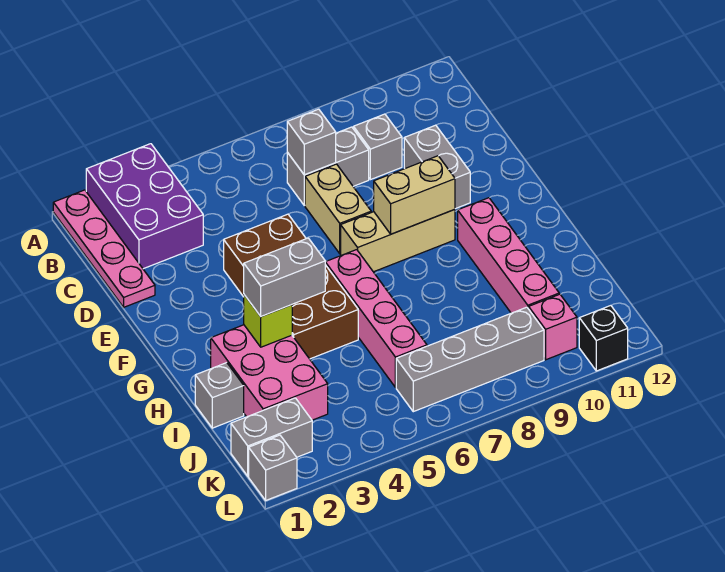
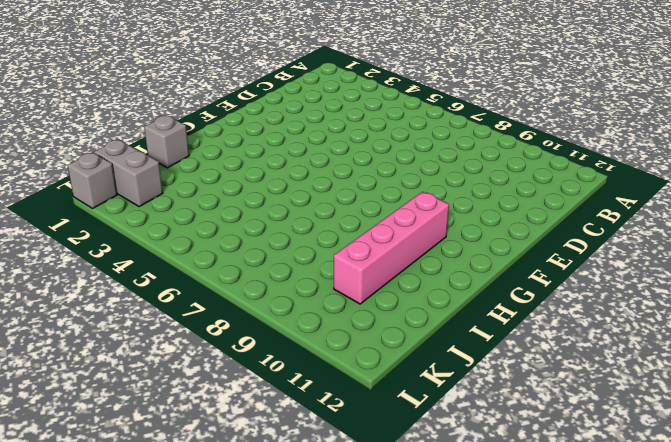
none -> pink 1x4 plate [53,190,155,307]
none -> purple 2x3 brick [86,144,203,269]
none -> grey 1x2 brick [287,127,369,205]

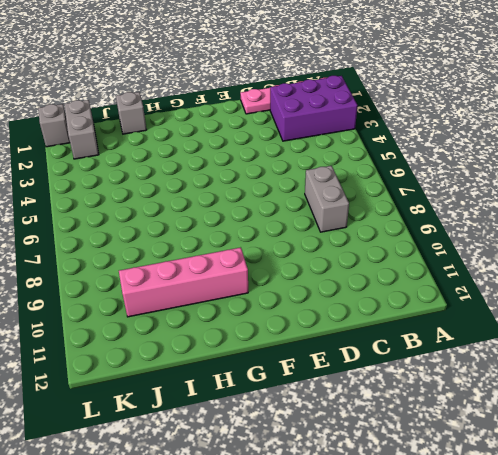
none -> grey 1x1 brick [354,114,402,180]
none -> tan 1x2 brick [305,164,371,254]
none -> grey 1x2 brick [404,125,470,209]

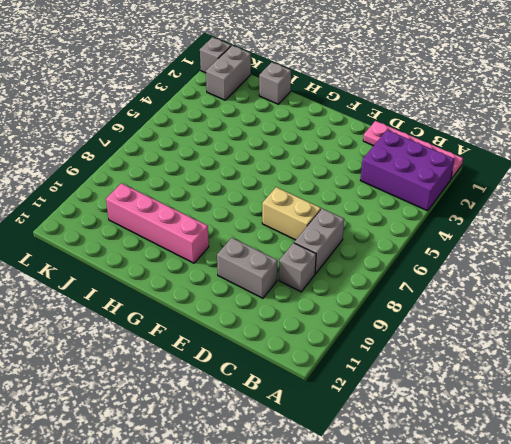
none -> brown 2x4 brick [224,214,358,359]
none -> tan 1x3 brick [341,209,455,272]
none -> pink 1x4 brick [325,250,427,388]

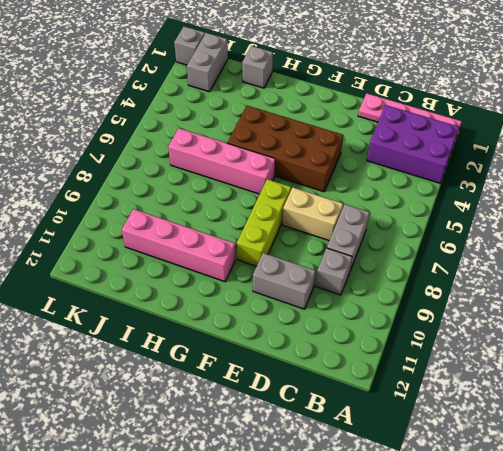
lime 1x3 brick [237,179,291,266] -> tan 1x3 brick [341,209,455,272]
none -> pink 2x3 brick [211,325,328,420]
none -> grey 1x4 brick [396,307,544,412]
none -> pink 1x1 brick [529,294,577,360]

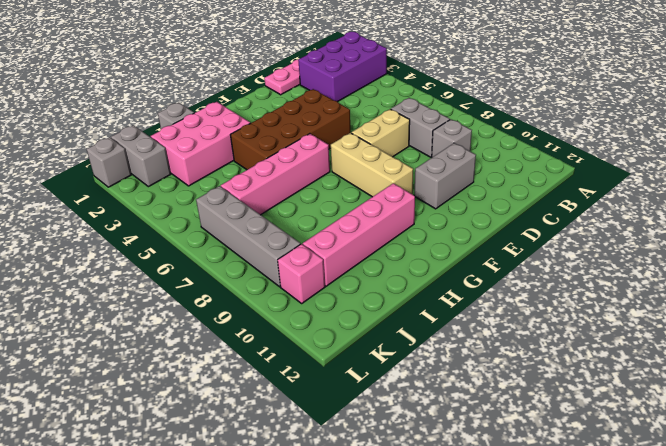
none -> black 1x1 brick [579,306,628,371]
none -> grey 1x1 brick [287,109,336,175]
none -> tan 1x2 brick [374,156,455,234]

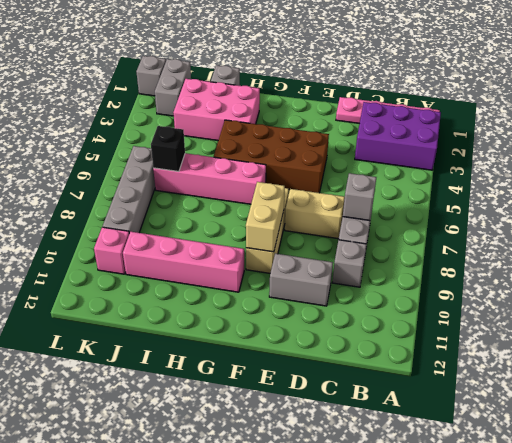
black 1x1 brick [151,126,185,172] -> black 1x1 brick moved to [579,306,628,371]
none -> lime 1x1 brick [244,295,292,347]
none -> grey 1x2 brick [244,238,325,316]

